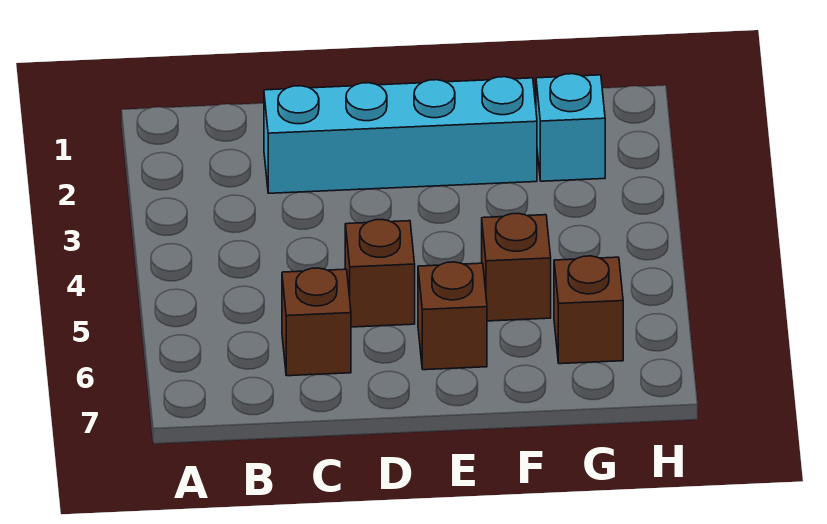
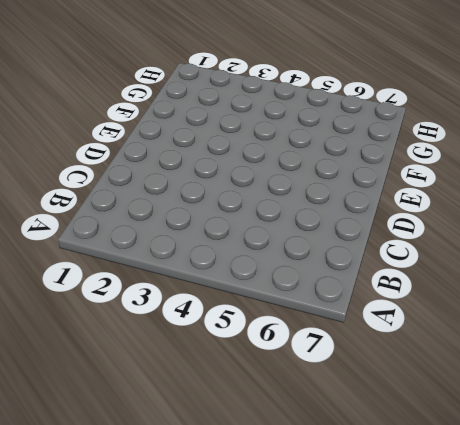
none -> cyan 1x4 brick [264,77,537,193]
none -> brown 1x1 brick [282,268,351,376]

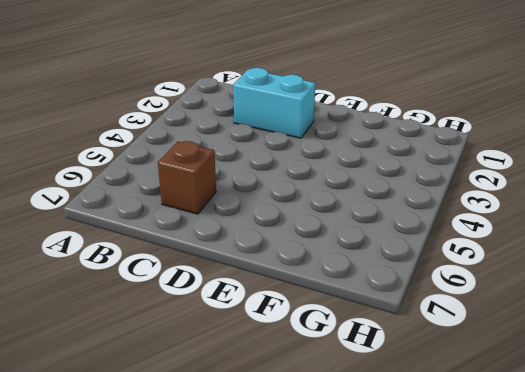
cyan 1x2 brick [233,68,315,138] -> cyan 1x4 brick [264,77,537,193]
none -> brown 1x1 brick [345,220,415,327]
none -> brown 1x1 brick [418,262,487,370]

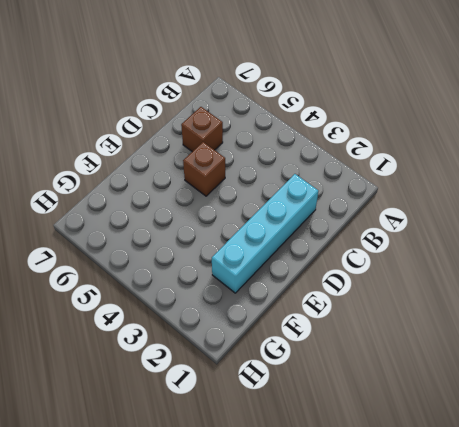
none -> brown 1x1 brick [418,262,487,370]
none -> brown 1x1 brick [482,213,551,321]

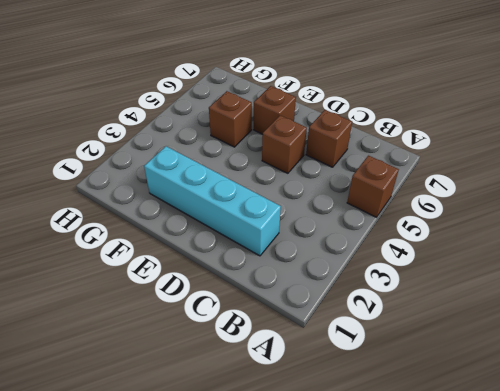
brown 1x1 brick [347,156,399,217] -> brown 1x1 brick moved to [554,256,623,364]
none -> cyan 1x1 brick [536,74,605,181]

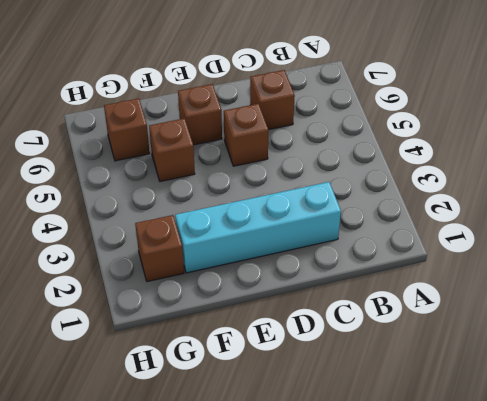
brown 1x1 brick [135,215,184,282] -> cyan 1x1 brick [536,74,605,181]

